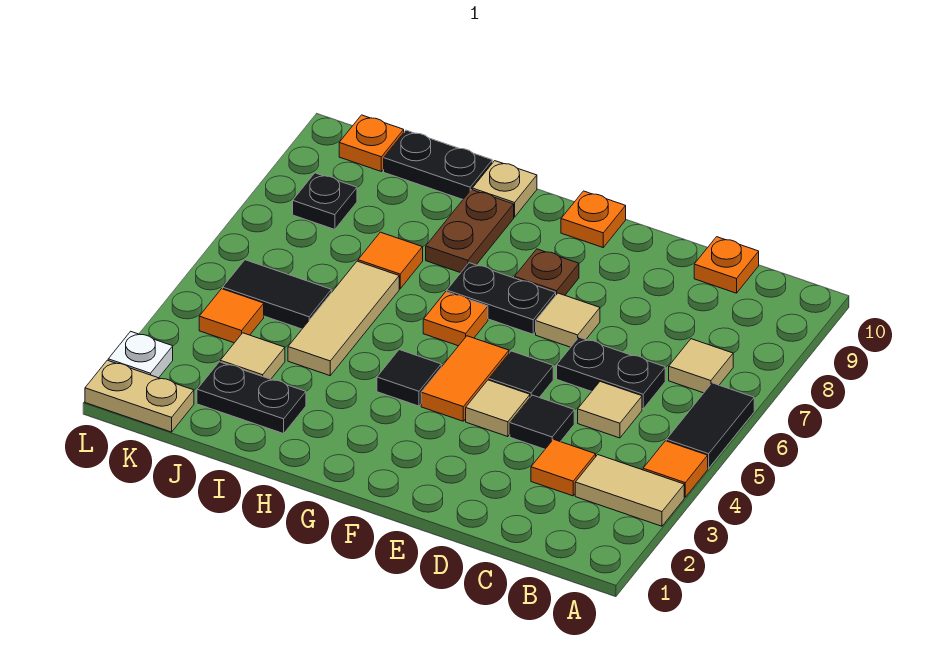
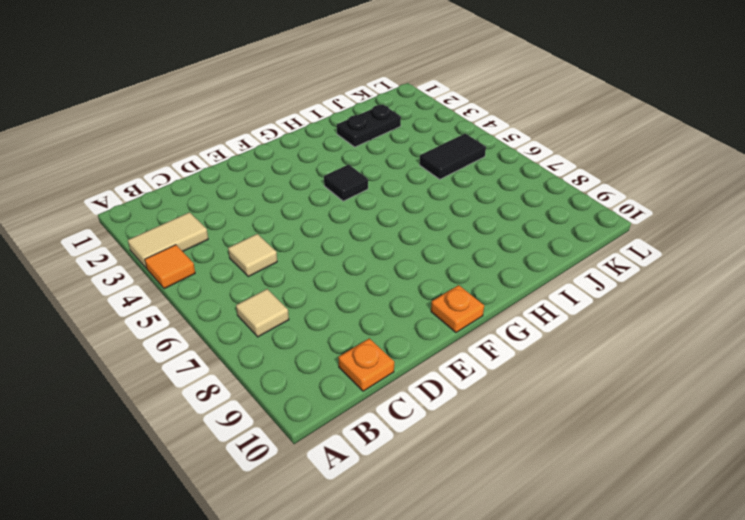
none -> black 1x2 tile [666,383,754,468]
none -> orange 1x1 tile [531,439,596,496]
none -> black 1x2 plate [557,337,665,409]
none -> black 1x1 tile [510,395,574,449]

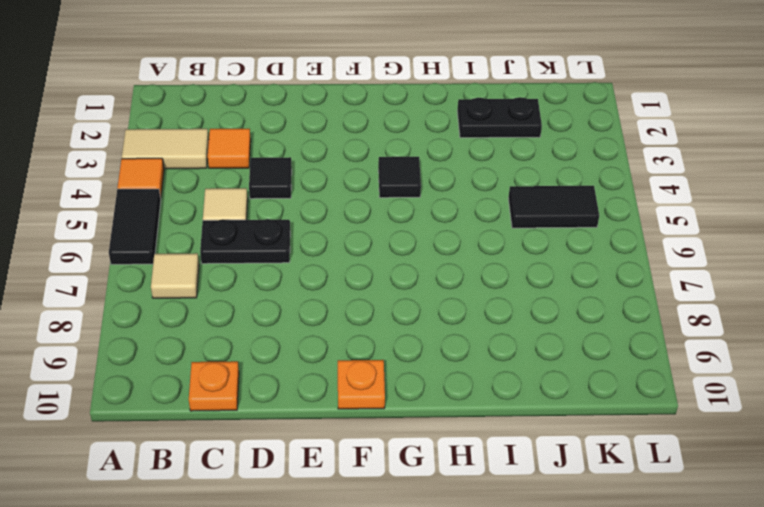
none -> tan 1x1 tile [466,380,530,437]
none -> black 1x1 tile [489,351,553,397]
none -> tan 1x1 tile [536,293,600,347]
none -> orange 1x2 tile [421,336,509,421]

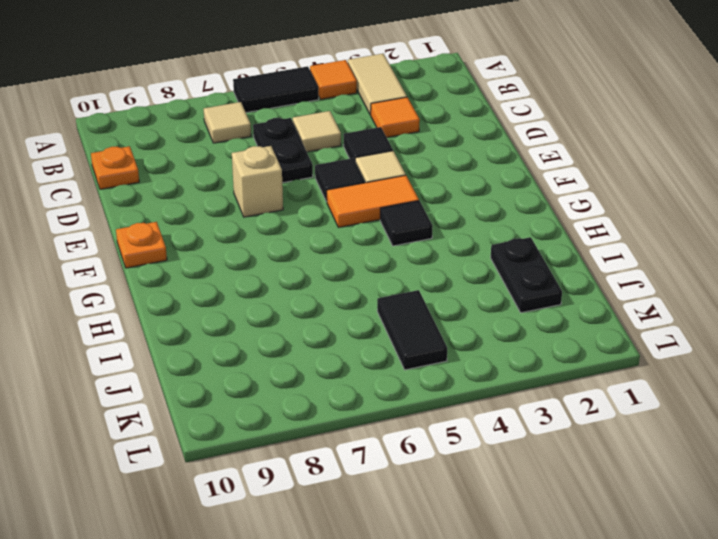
tan 1x1 brick [232,146,283,217] -> tan 1x1 tile [536,293,600,347]
none -> black 1x2 plate [447,263,556,334]
none -> brown 1x1 plate [515,249,579,295]
none -> orange 1x1 plate [423,292,488,346]
none -> brown 1x2 plate [426,190,514,273]

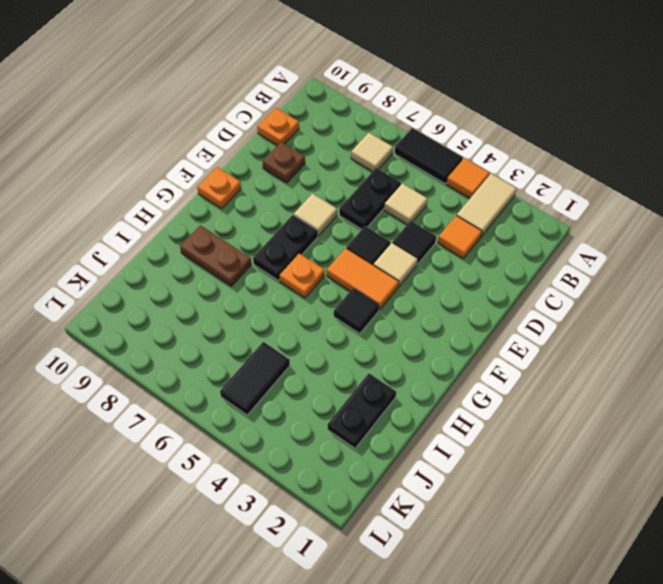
brown 1x1 plate [263,142,305,183] -> brown 1x1 plate moved to [515,249,579,295]
none -> tan 1x1 plate [472,161,537,217]
none -> tan 1x3 tile [288,261,399,376]
none -> orange 1x1 tile [358,232,423,289]
none -> black 1x2 plate [384,130,492,199]

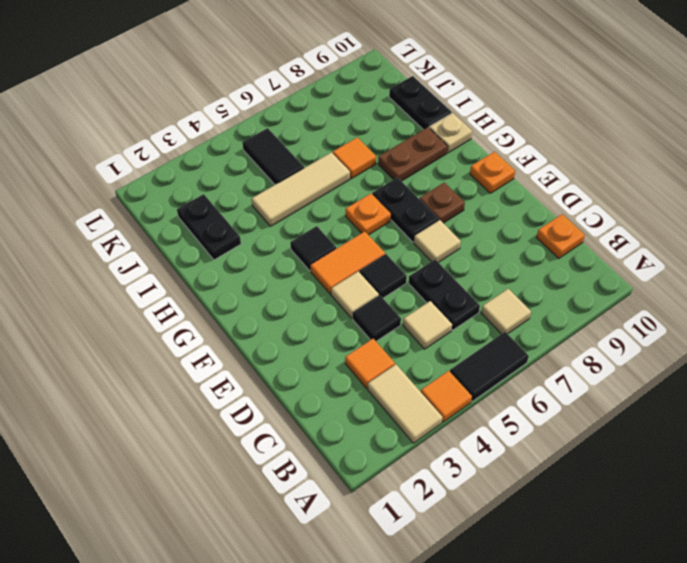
none -> tan 1x1 tile [220,333,285,379]
none -> tan 1x2 plate [85,360,194,432]
none -> orange 1x1 tile [199,289,264,343]
none -> black 1x1 plate [293,173,357,229]

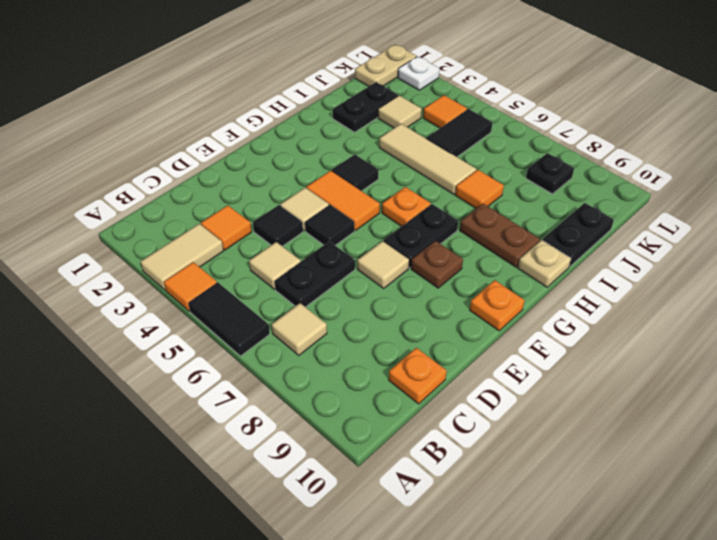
none -> orange 1x1 plate [339,115,404,171]

